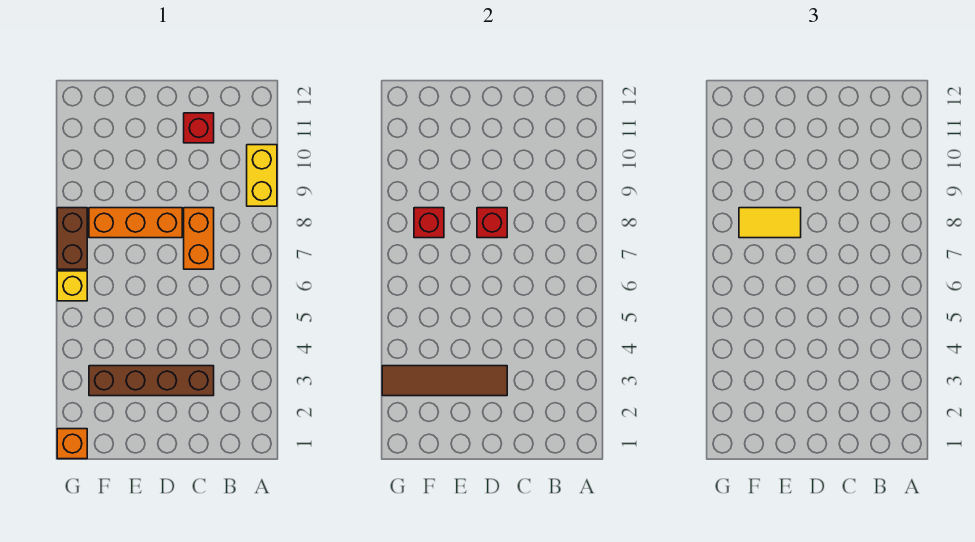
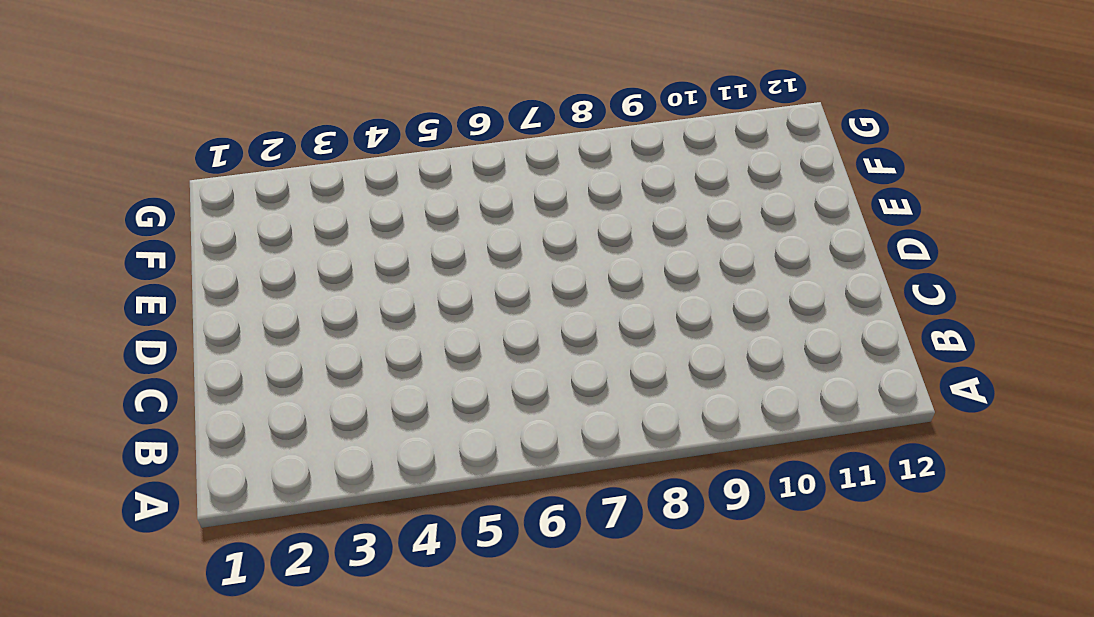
none -> yellow 1x2 brick [247,145,277,206]
none -> brown 1x4 brick [89,366,214,396]
none -> orange 1x2 brick [184,208,214,269]

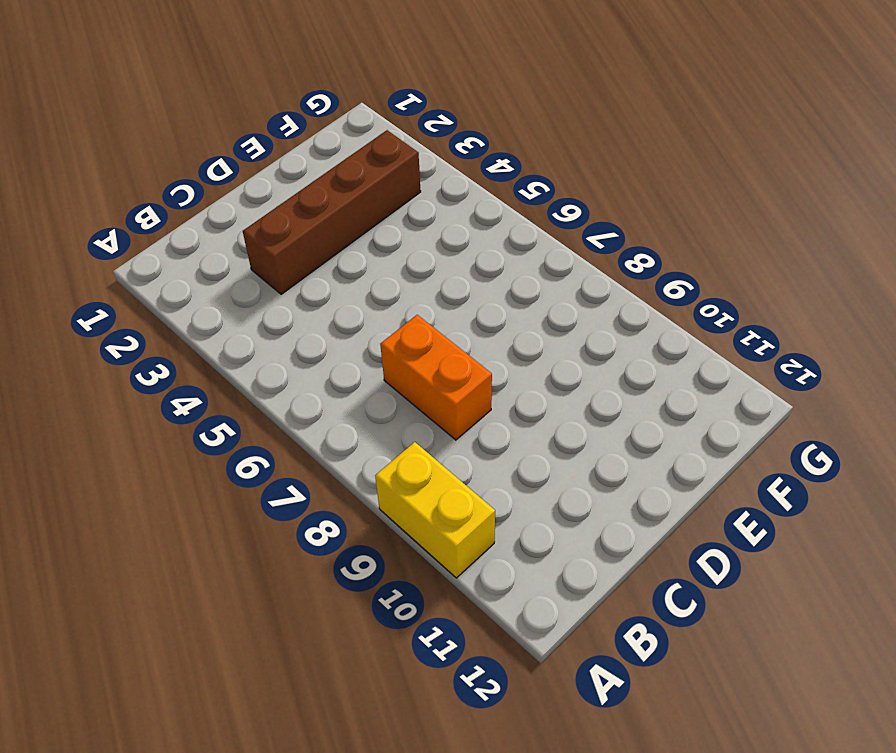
none -> red 1x1 brick [184,113,214,143]
none -> orange 1x3 brick [89,208,182,238]
none -> orange 1x1 brick [57,429,87,459]

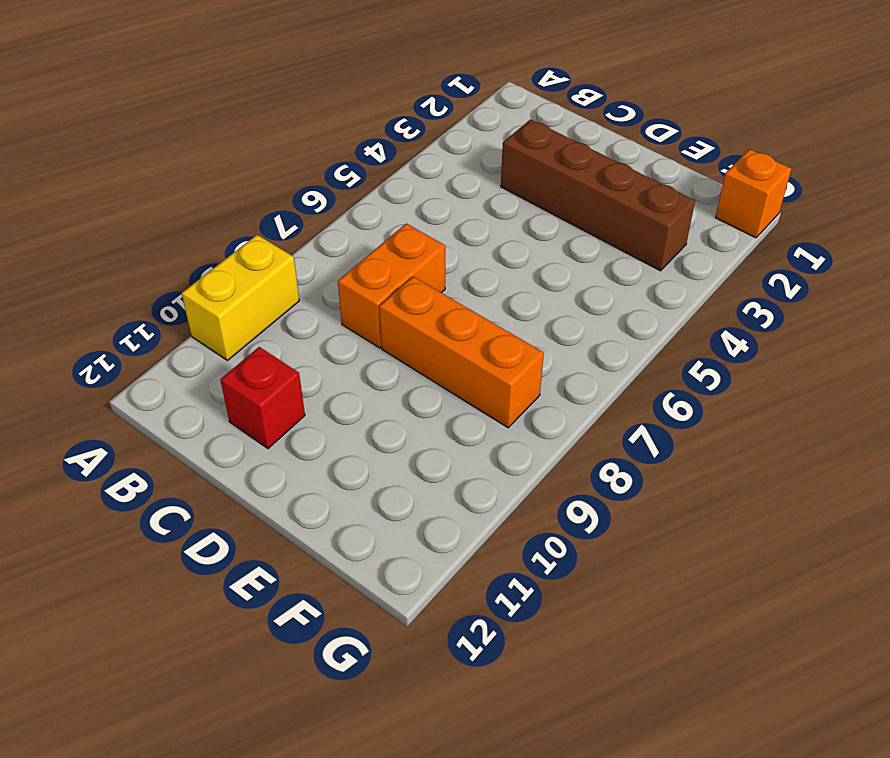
none -> yellow 1x1 brick [57,271,87,301]
none -> brown 1x2 brick [57,208,87,269]
none -> brown 1x4 tile [382,366,507,396]

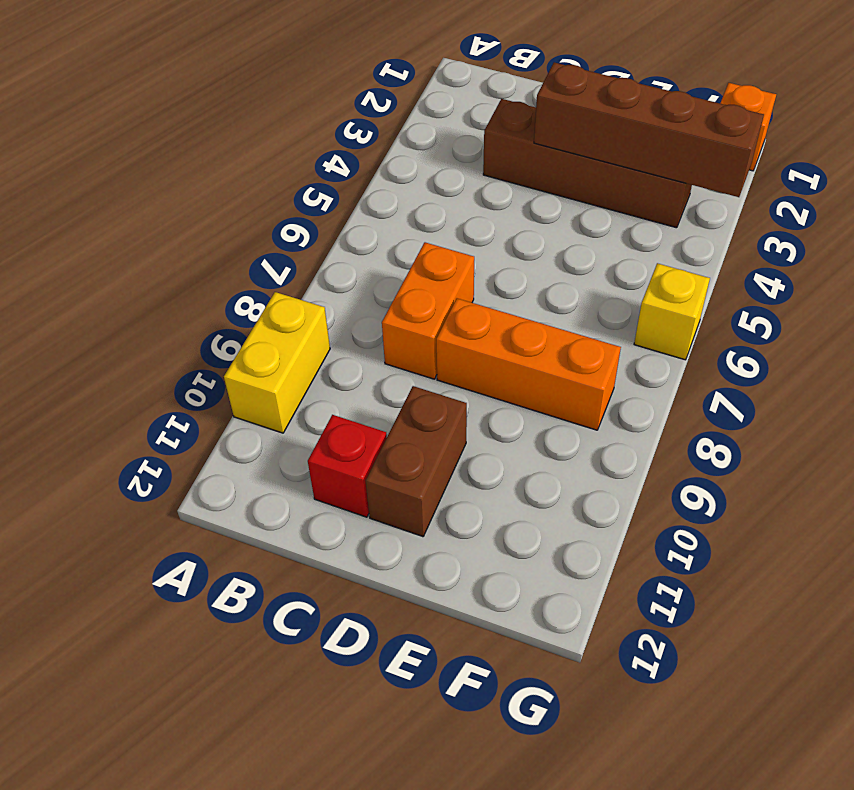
brown 1x4 brick [534,62,764,197] -> brown 1x4 tile [382,366,507,396]
brown 1x2 brick [365,386,467,537] -> brown 1x2 brick moved to [57,208,87,269]
none -> red 1x1 brick [477,208,507,238]
none -> red 1x1 brick [414,208,444,238]
none -> yellow 1x2 tile [739,208,801,238]

